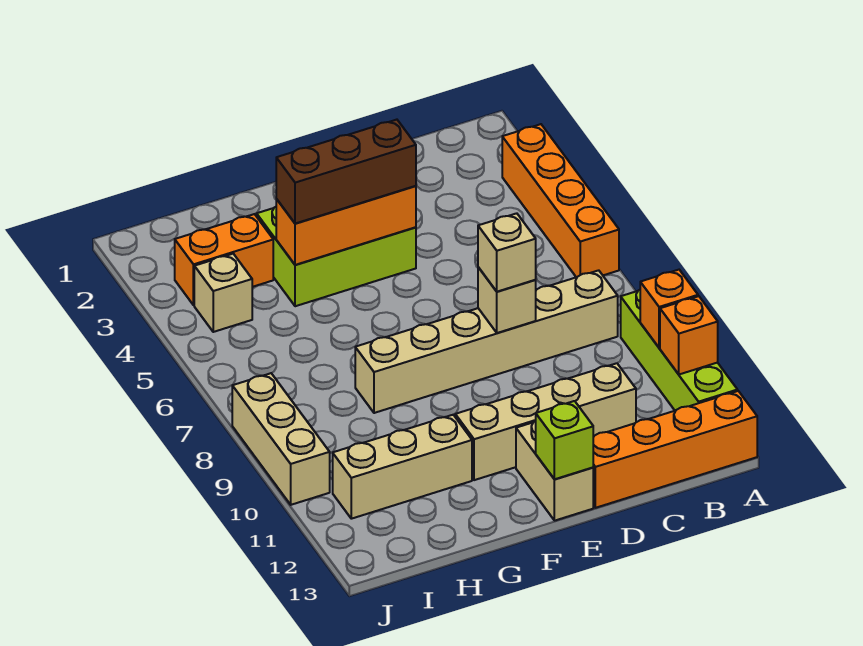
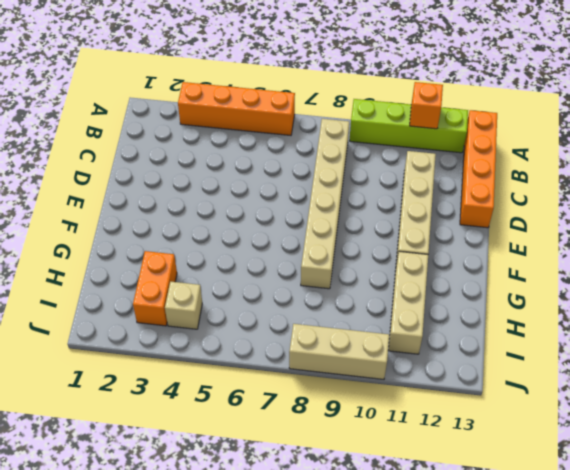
none -> lime 2x3 brick [257,207,416,306]
none -> tan 1x2 brick [516,421,593,521]
none -> orange 1x1 brick [640,270,698,348]

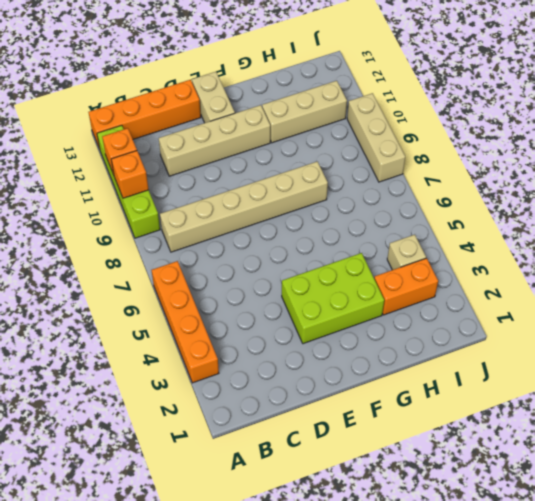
none -> tan 1x1 brick [478,267,536,333]
none -> orange 1x3 brick [276,186,416,265]
none -> lime 1x1 brick [536,401,593,479]

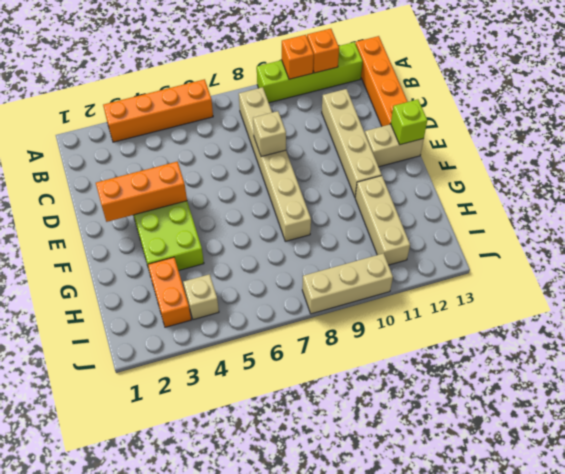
orange 1x3 brick [96,162,187,222] -> orange 1x3 brick turned to [276,186,416,265]
none -> tan 1x1 brick [478,213,536,292]
none -> brown 1x3 brick [276,120,416,224]

